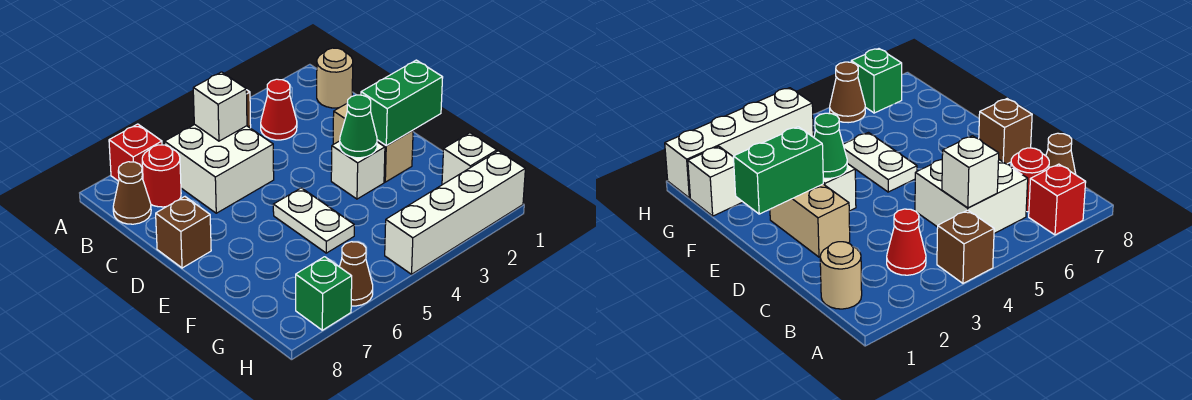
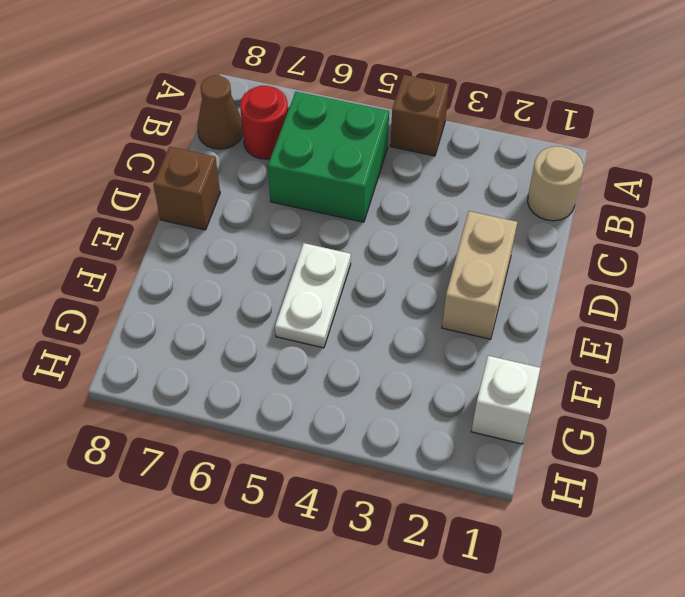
green 2x2 brick [268,92,389,222] -> white 2x2 brick [165,125,274,213]
none -> red 1x1 brick [109,124,162,181]
none -> red 1x1 cone [261,79,297,140]
none -> white 1x1 brick [331,141,385,199]

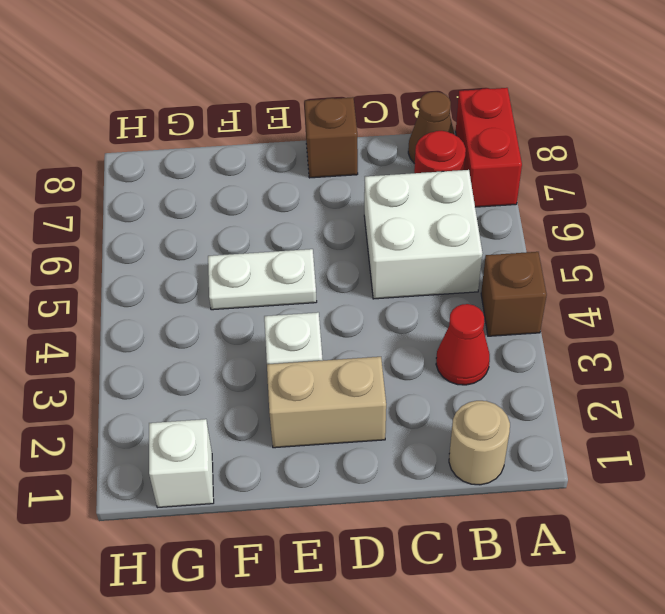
red 1x2 brick [456,88,522,207] -> red 1x1 brick [109,124,162,181]
none -> white 1x4 brick [385,151,525,274]
none -> brown 1x1 cone [339,242,373,306]
none -> green 1x1 brick [296,257,352,330]

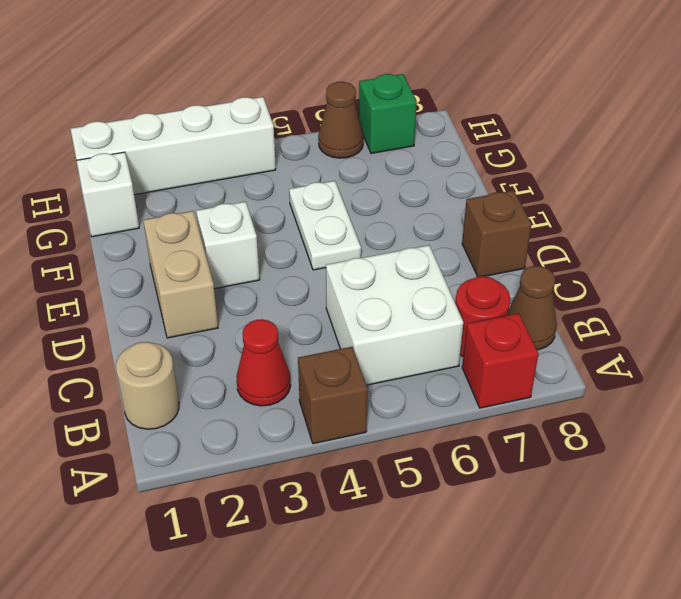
none -> white 1x1 brick [193,72,247,141]
none -> green 1x2 brick [361,60,443,145]
none -> green 1x1 cone [340,95,377,158]

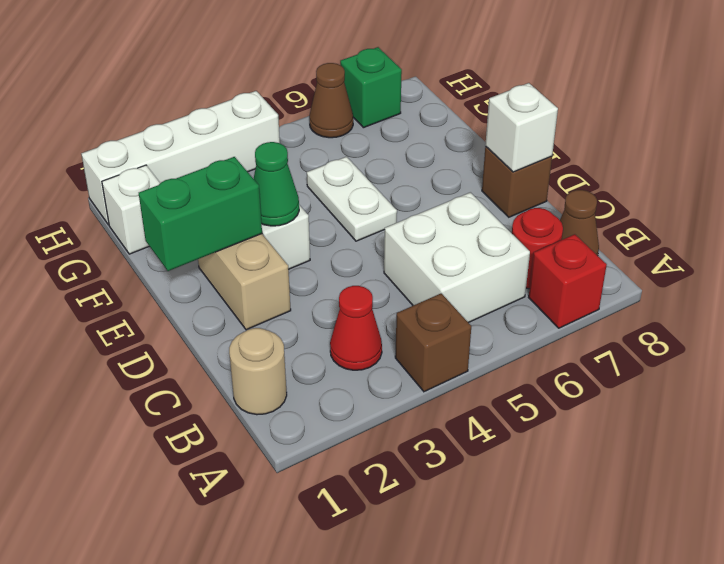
white 1x1 brick [485,83,558,172] -> white 1x1 brick moved to [193,72,247,141]

